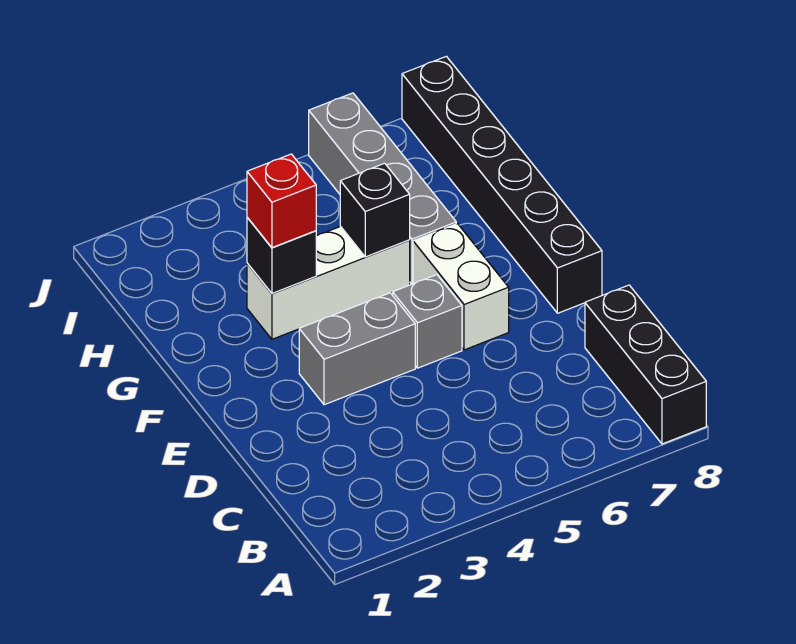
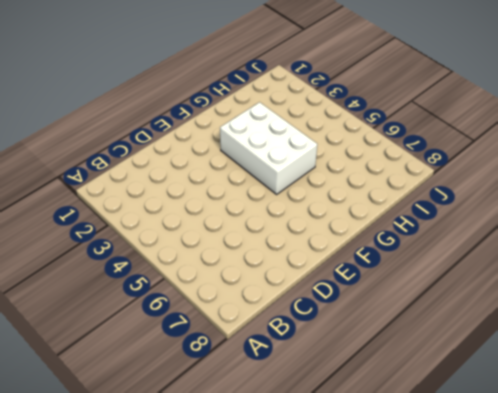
white 2x3 brick [220,102,317,194] -> white 1x3 brick [247,226,410,339]
none -> black 1x3 brick [585,285,706,444]
none -> grey 1x2 brick [299,293,415,405]

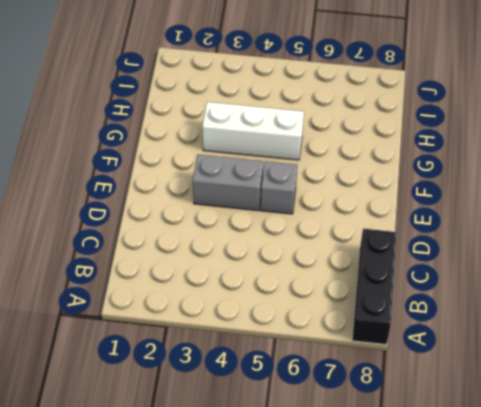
none -> white 1x2 brick [413,224,509,350]
none -> black 1x6 brick [402,56,602,313]

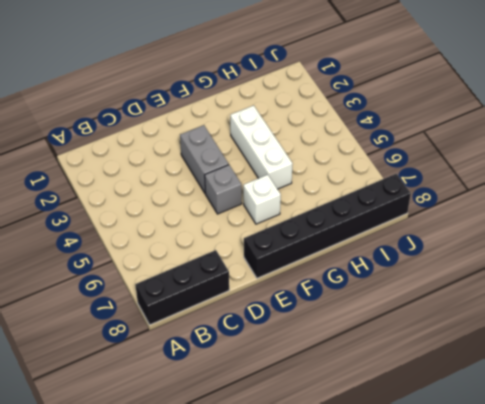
white 1x1 brick [243,175,281,224] -> white 1x2 brick [413,224,509,350]
none -> grey 1x4 brick [309,93,456,284]
none -> black 1x1 brick [247,217,316,293]

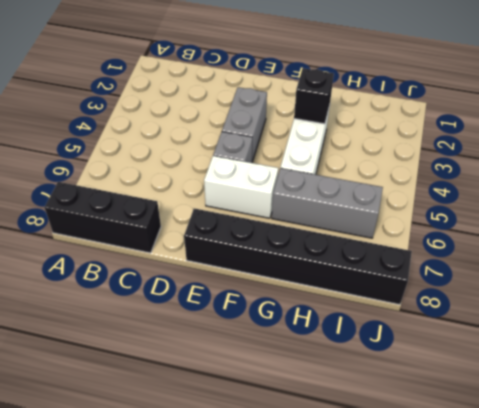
grey 1x3 brick [272,168,383,238] -> grey 1x4 brick [309,93,456,284]
none -> black 1x1 brick [340,163,410,257]
none -> red 1x1 brick [247,154,316,248]

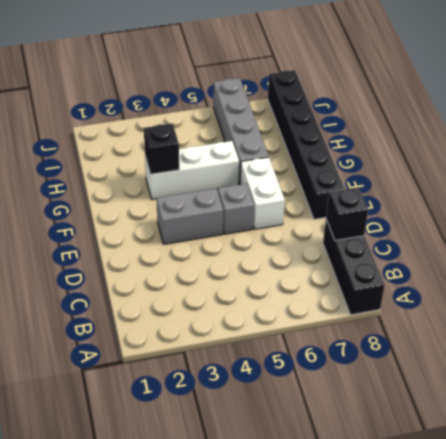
black 1x1 brick [326,187,368,240] -> black 1x1 brick moved to [340,163,410,257]
none -> red 1x1 brick [247,154,316,248]

